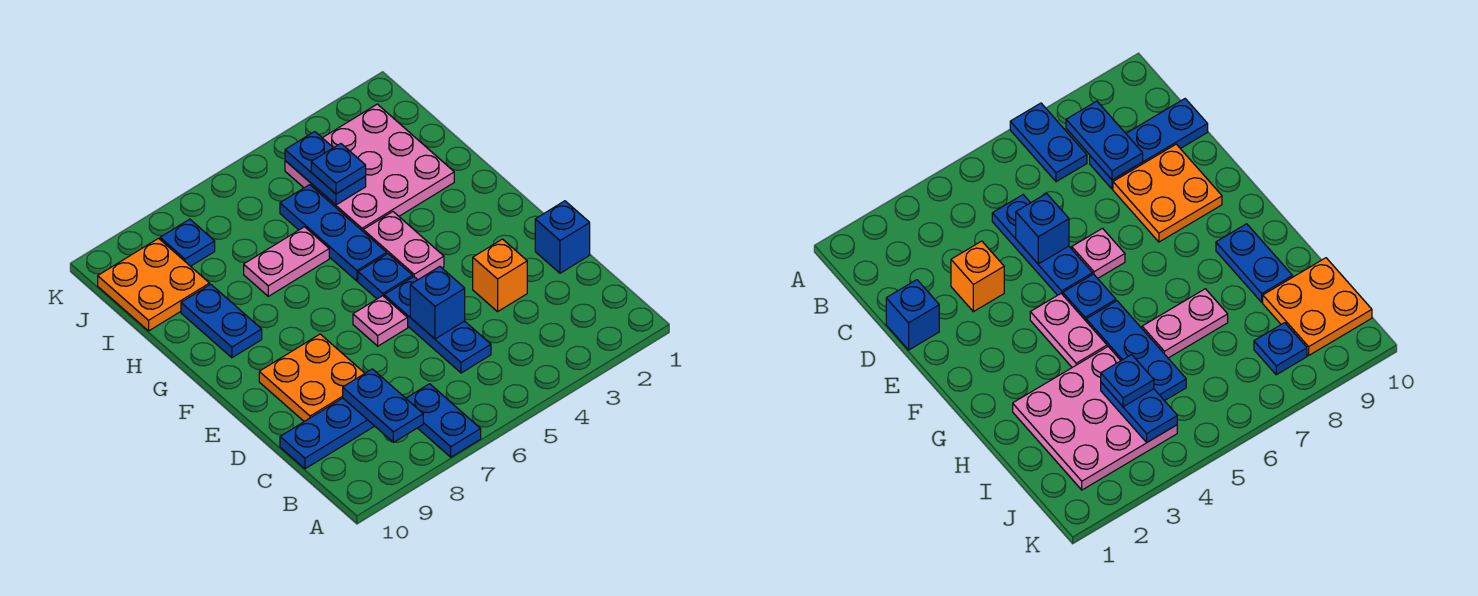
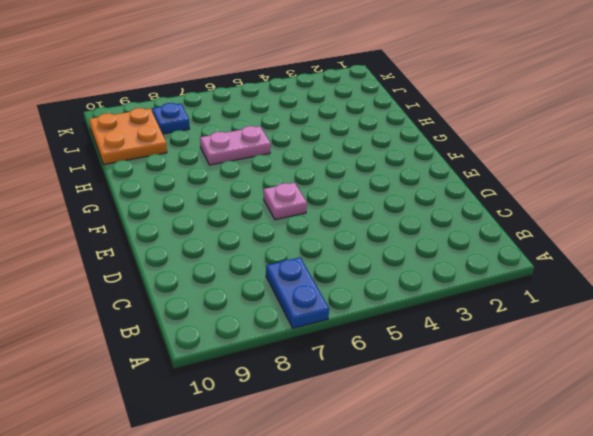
none -> blue 1x3 plate [384,277,491,373]
none -> blue 1x3 plate [280,398,374,469]
none -> blue 1x1 brick [535,201,590,273]

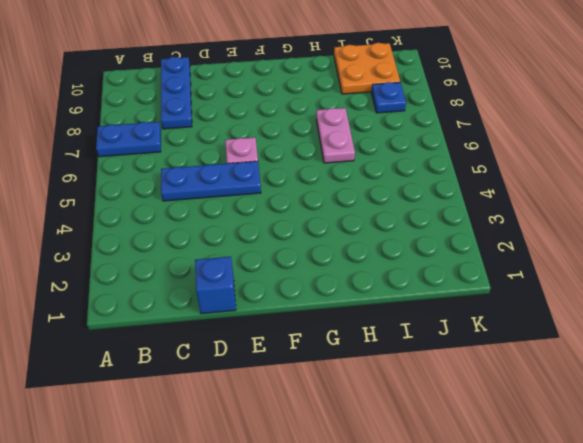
none -> orange 1x1 brick [473,239,527,312]
none -> orange 2x2 plate [259,334,365,422]
none -> pink 1x2 plate [363,212,444,280]

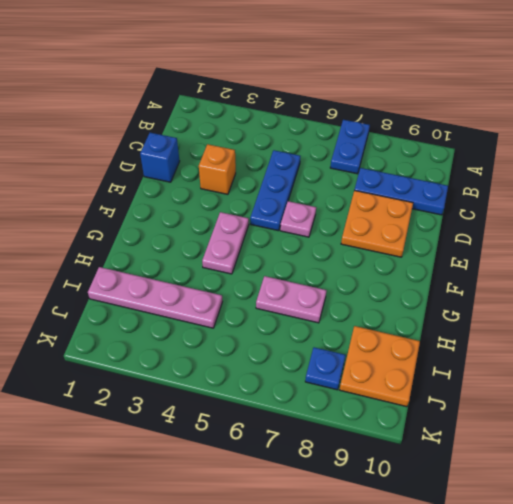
pink 1x4 plate [88,267,223,328] -> pink 3x3 plate [285,104,454,231]
none -> blue 1x1 plate [358,254,413,299]
none -> blue 1x3 plate [280,185,387,281]
none -> blue 1x2 plate [181,284,262,358]

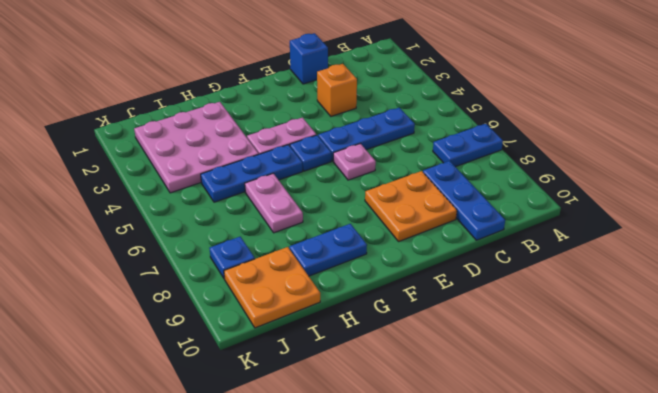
none -> blue 1x2 plate [343,369,423,442]
none -> blue 1x1 brick [410,267,465,339]
none -> blue 1x2 plate [285,132,366,205]

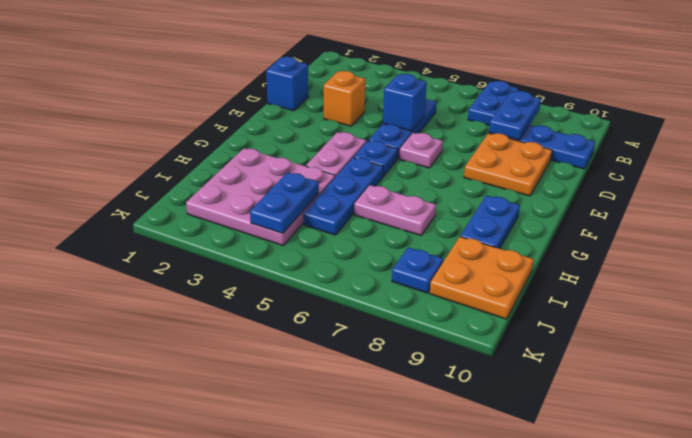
none -> blue 1x1 plate [311,144,366,194]

